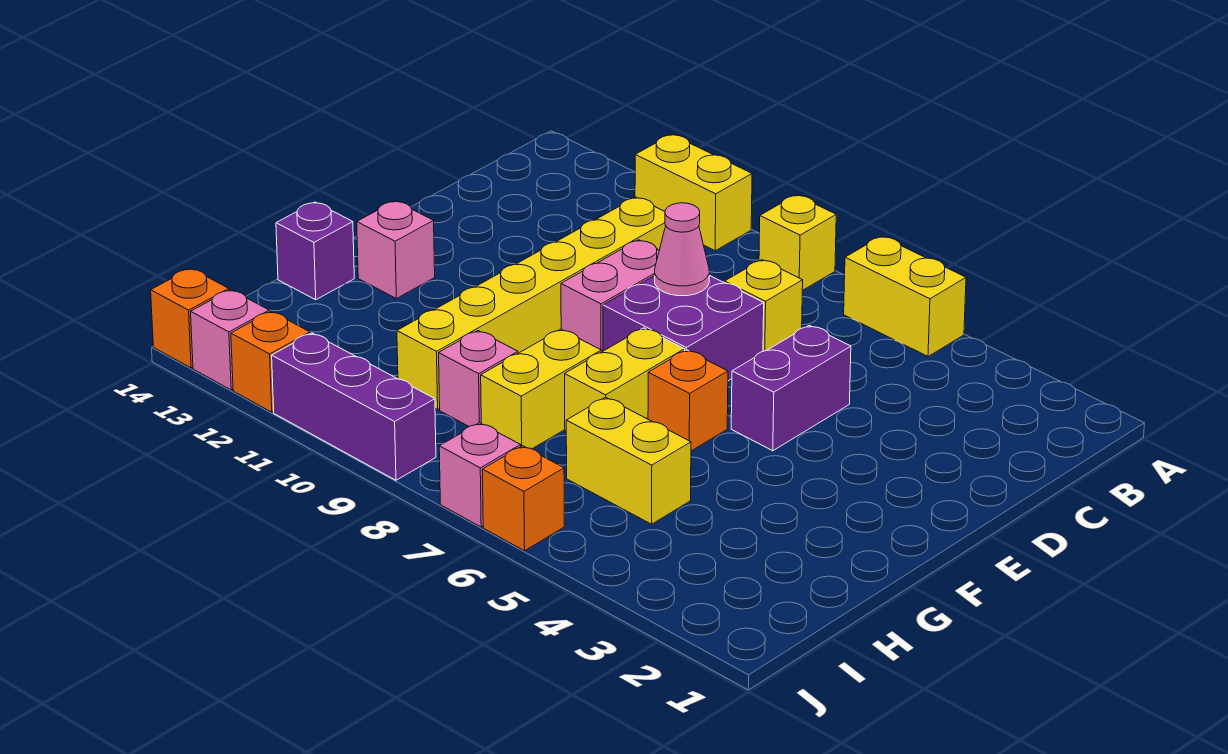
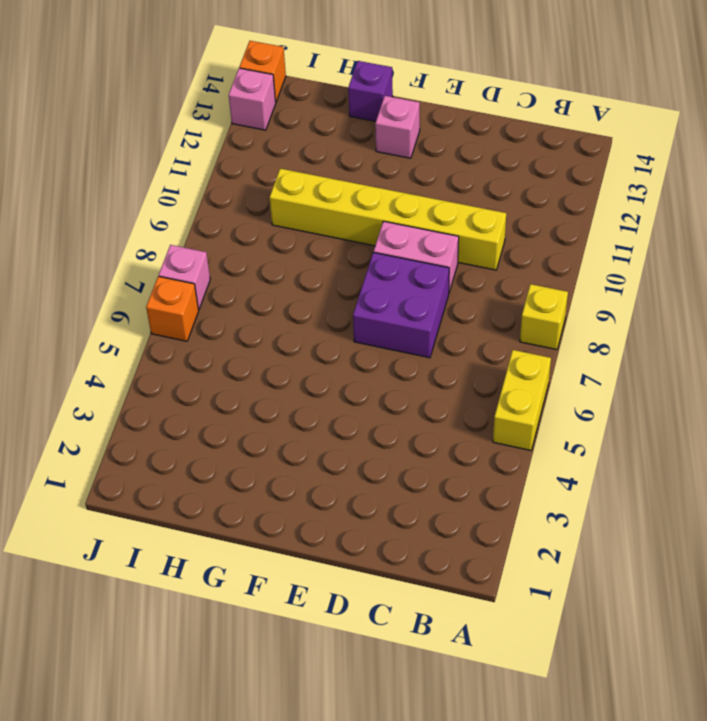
none -> yellow 1x2 brick [635,135,752,251]
none -> yellow 1x1 brick [725,260,803,351]
none -> purple 1x2 brick [731,325,851,451]

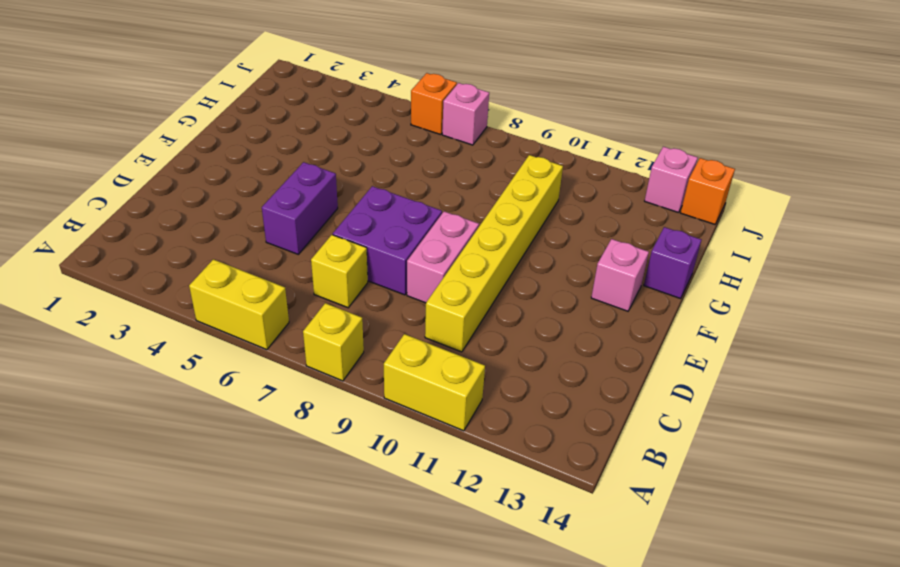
none -> orange 1x1 brick [648,350,728,451]
none -> yellow 1x2 brick [565,328,685,432]
none -> yellow 1x2 brick [481,329,601,449]

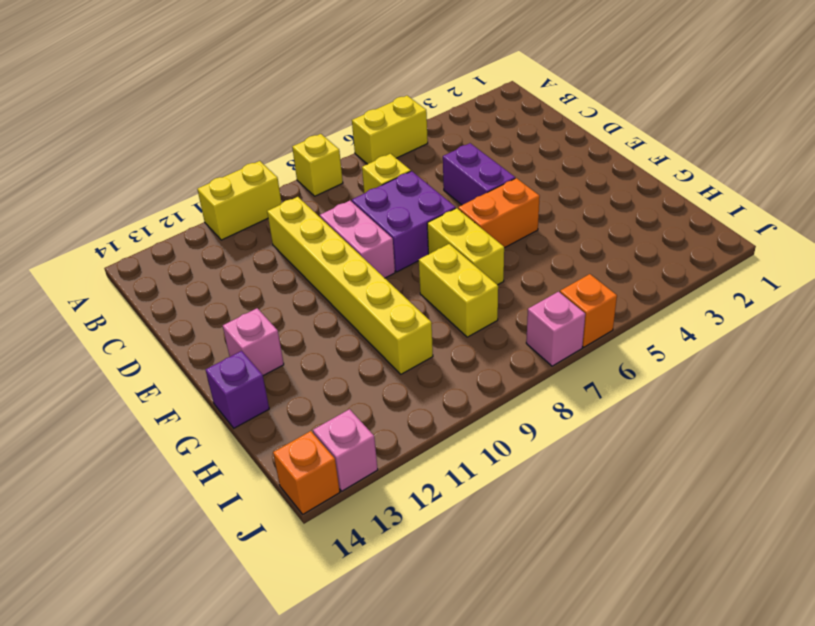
orange 1x2 brick [458,178,540,248] -> orange 1x1 brick [648,350,728,451]
none -> yellow 1x2 brick [566,397,691,524]
none -> pink 1x1 brick [439,331,518,426]
none -> purple 1x3 brick [272,333,436,480]

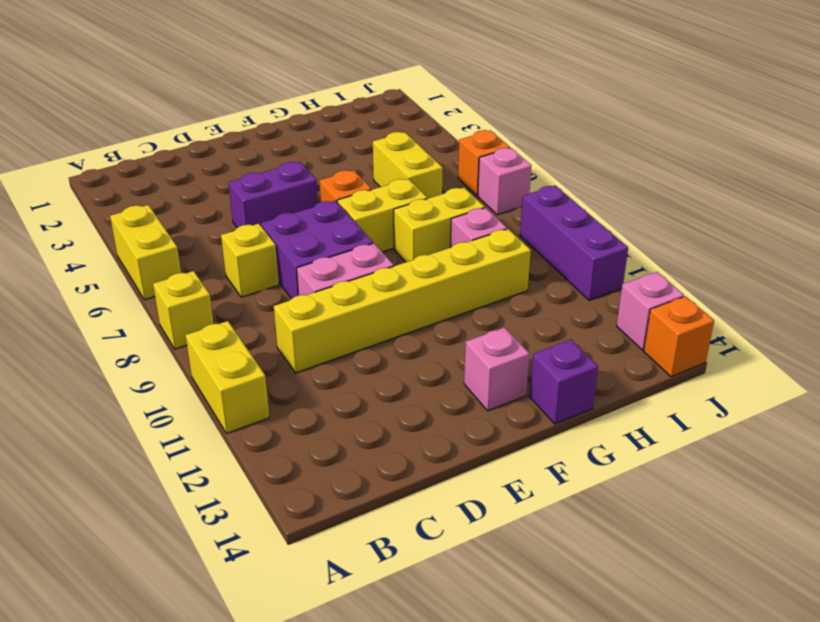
none -> orange 1x1 brick [231,311,310,412]
none -> pink 1x1 cone [655,203,709,296]

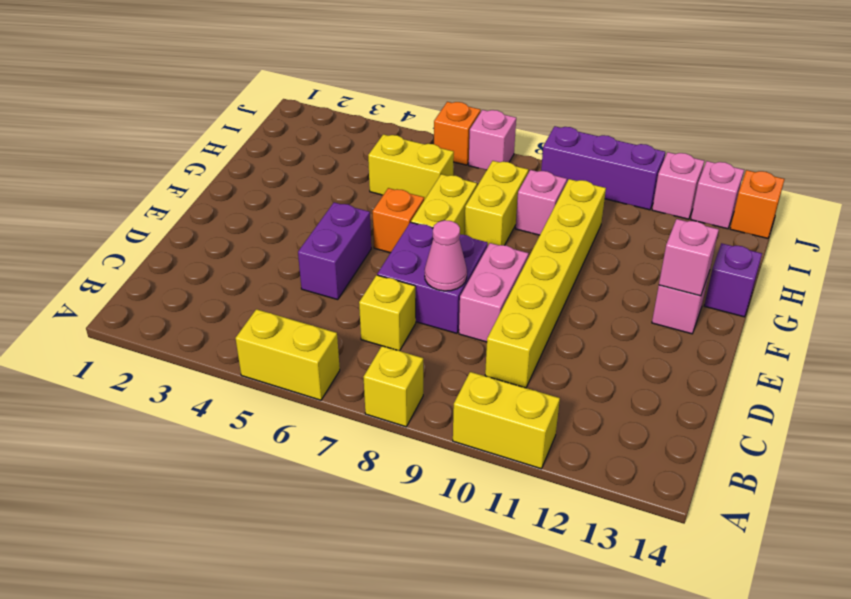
pink 1x1 brick [659,219,719,296] -> none
pink 1x1 brick [652,152,704,219] -> orange 1x1 brick [231,311,310,412]

